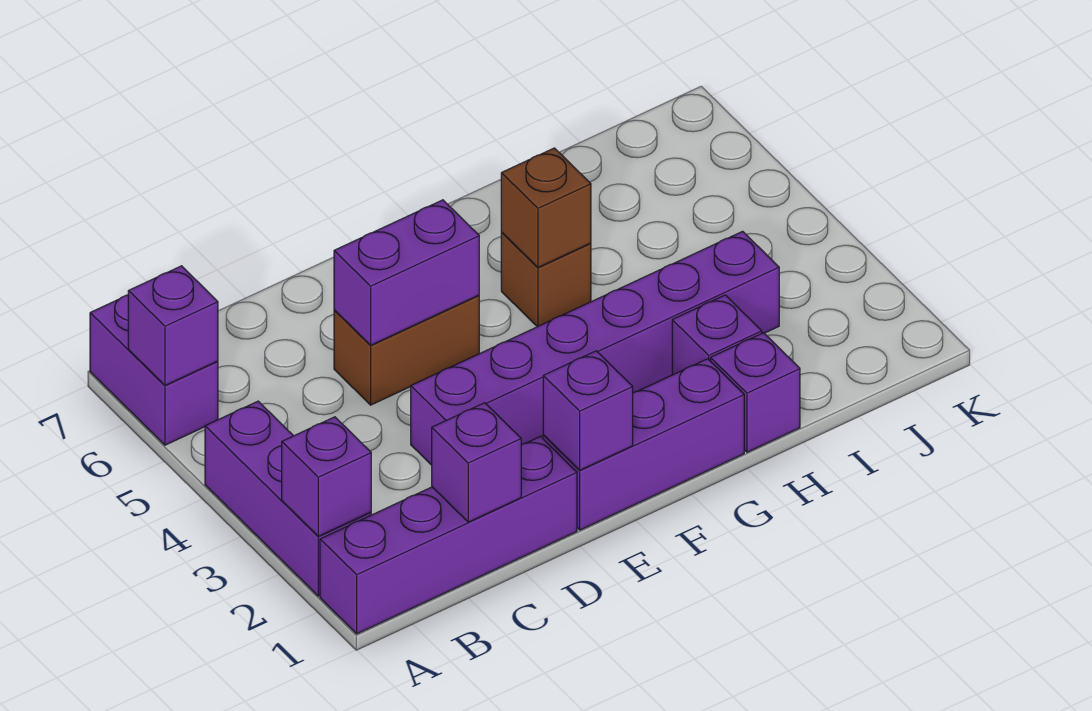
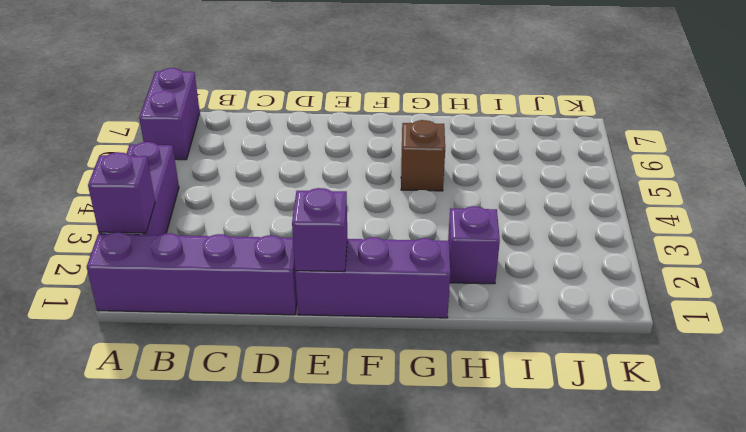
none -> purple 1x6 brick [411,231,779,465]
none -> brown 1x2 brick [334,295,479,405]
none -> purple 1x1 brick [711,333,800,452]

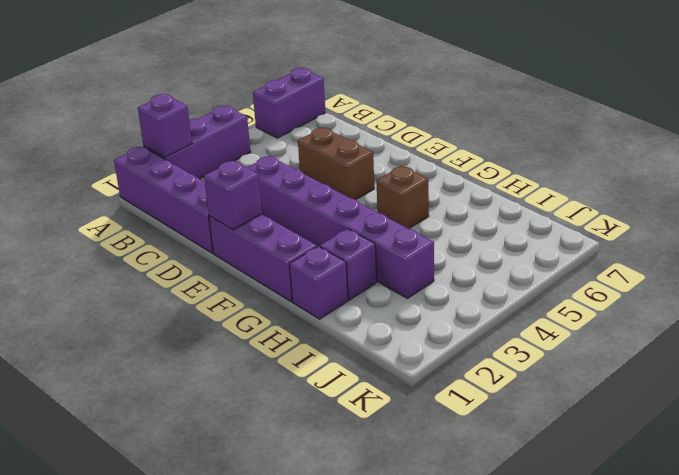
none -> purple 1x1 brick [128,266,218,385]
none -> purple 1x1 brick [432,403,521,522]
none -> purple 1x2 brick [334,200,479,345]

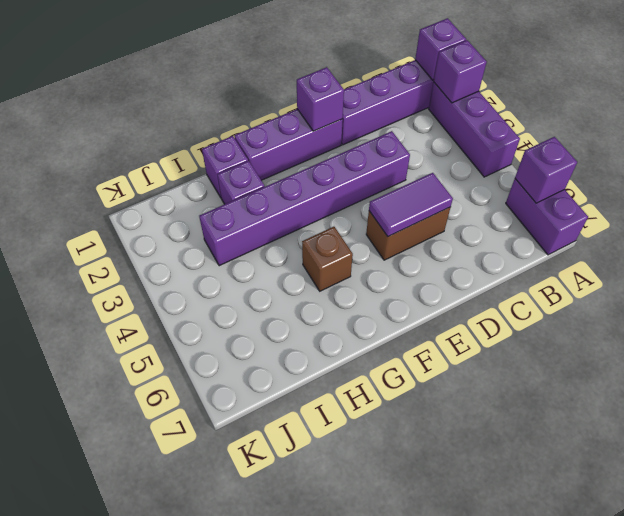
purple 1x1 brick [415,18,466,80] -> purple 1x1 brick moved to [432,403,521,522]
purple 1x2 tile [369,173,453,236] -> purple 1x2 brick [334,200,479,345]
none -> brown 1x1 brick [501,148,591,267]

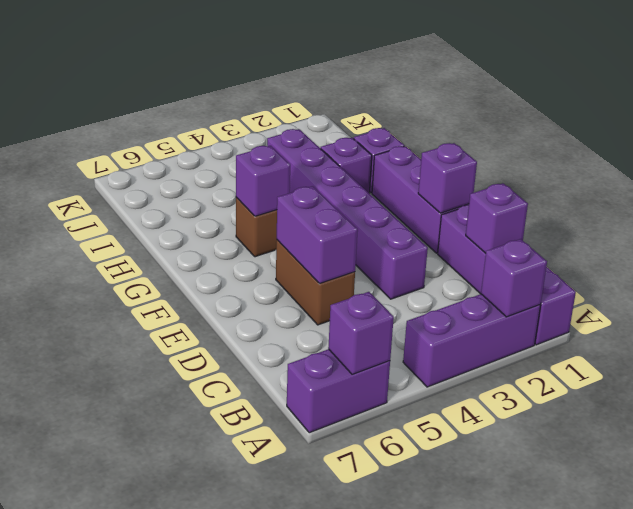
purple 1x1 brick [236,146,290,216] -> brown 1x1 brick [501,148,591,267]

